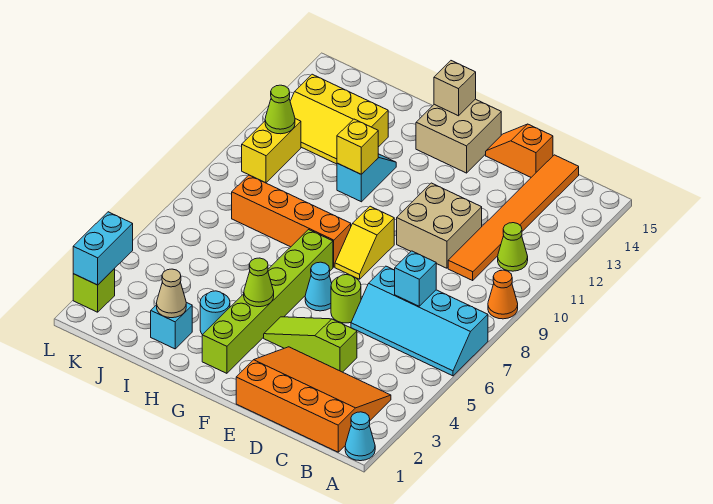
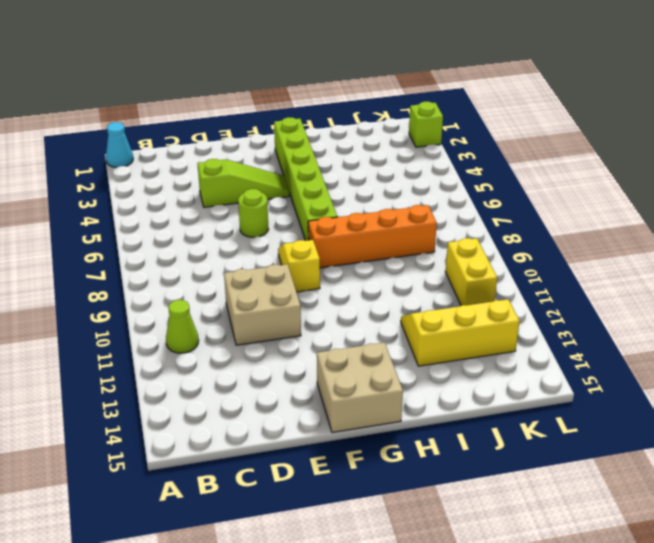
none -> cyan 2x4 slope [351,266,488,376]
none -> orange 1x1 cone [488,270,518,319]
none -> orange 3x4 slope [236,347,391,452]

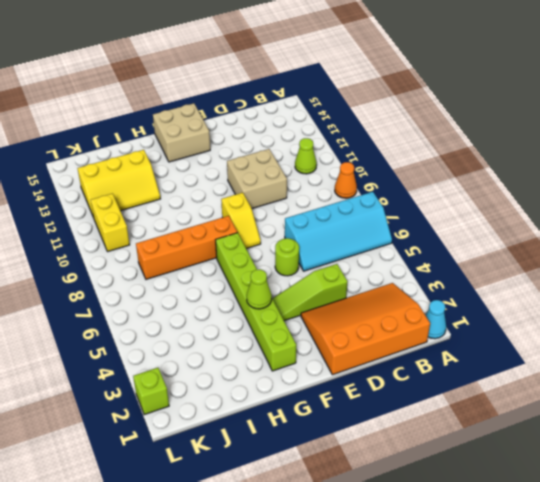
none -> orange 1x6 tile [448,155,579,280]
none -> orange 1x2 slope [486,124,553,177]
none -> cyan 1x1 cone [305,262,332,311]

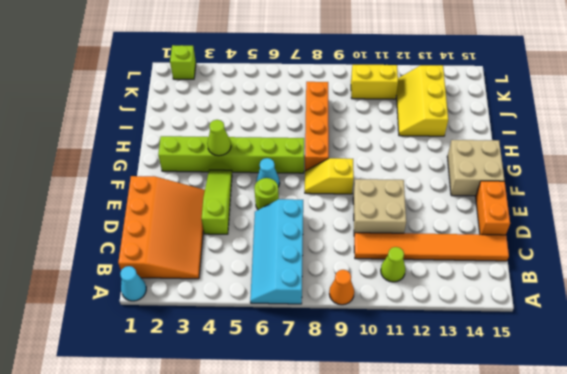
orange 1x2 brick [476,181,510,235] -> orange 1x2 slope [486,124,553,177]
none -> cyan 1x1 round brick [200,291,230,335]
none -> cyan 1x2 slope [337,154,396,202]
none -> cyan 1x1 brick [151,302,192,349]

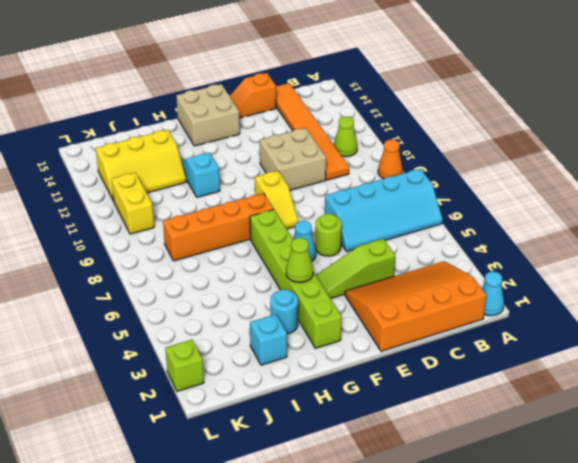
none -> cyan 1x1 brick [395,251,436,306]
none -> tan 1x1 brick [434,61,476,116]
none -> yellow 1x1 brick [337,119,378,174]

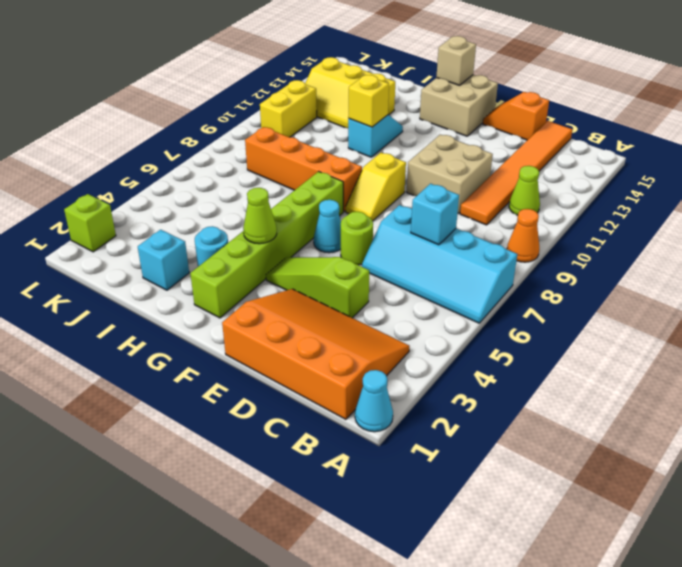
none -> tan 1x1 cone [157,269,186,318]
none -> lime 1x1 cone [265,85,295,134]
none -> cyan 1x2 brick [73,212,133,285]

